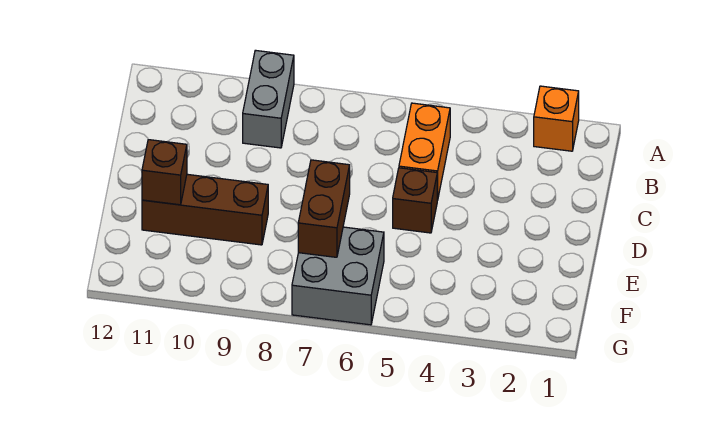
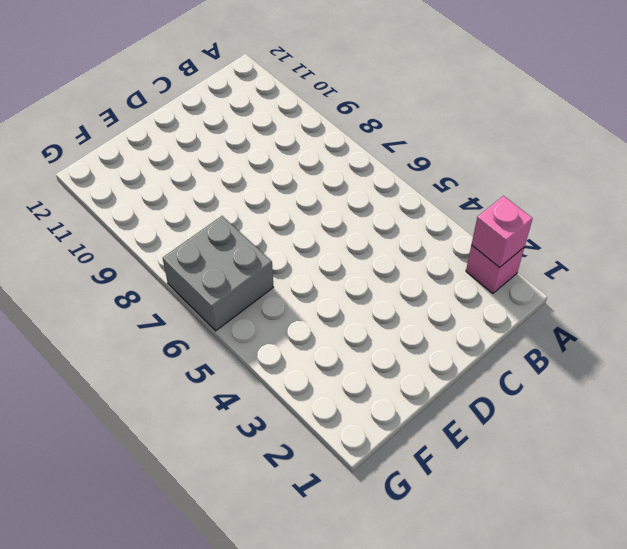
pink 1x1 brick [466,245,525,293] -> orange 1x1 brick [534,86,579,151]
pink 1x1 brick [472,196,533,268] -> none
none -> grey 1x2 brick [243,50,294,148]
none -> orange 1x2 brick [399,103,450,200]

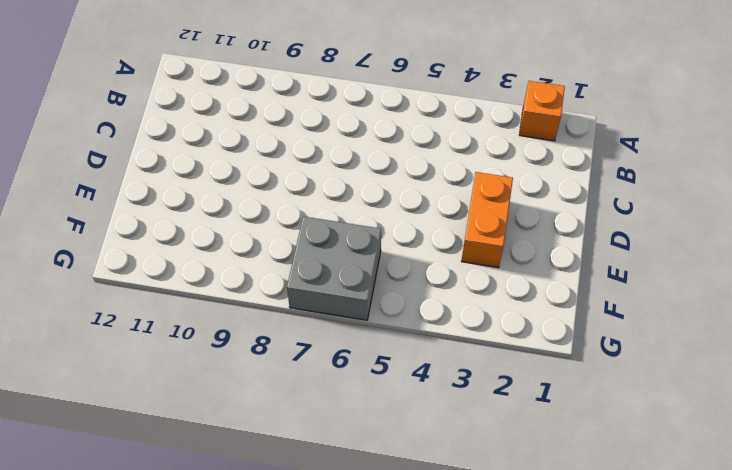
orange 1x2 brick [461,172,513,268] -> orange 1x2 brick moved to [399,103,450,200]
none -> grey 1x2 brick [243,50,294,148]
none -> brown 1x1 brick [393,168,437,233]

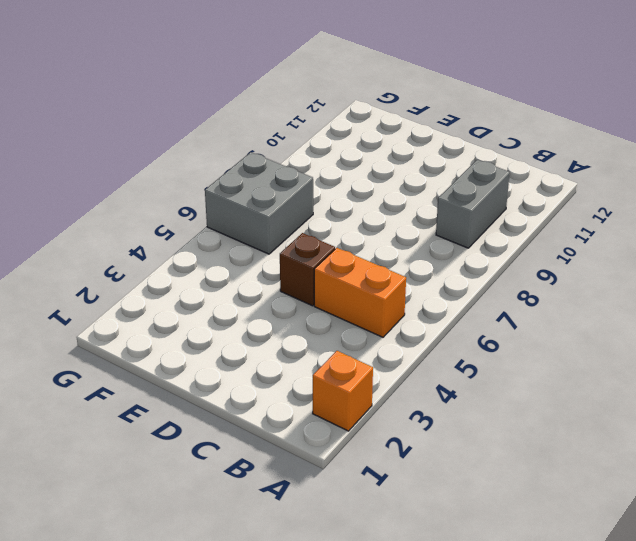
grey 1x2 brick [436,160,510,248] -> grey 1x2 brick turned to [243,50,294,148]
none -> brown 1x3 brick [142,174,268,245]
none -> brown 1x2 brick [298,160,350,257]

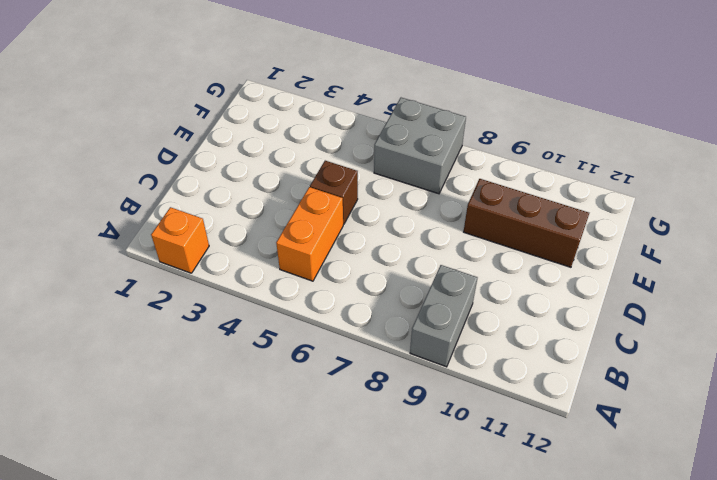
none -> brown 1x2 brick [298,160,350,257]
none -> brown 1x1 brick [142,140,187,205]

